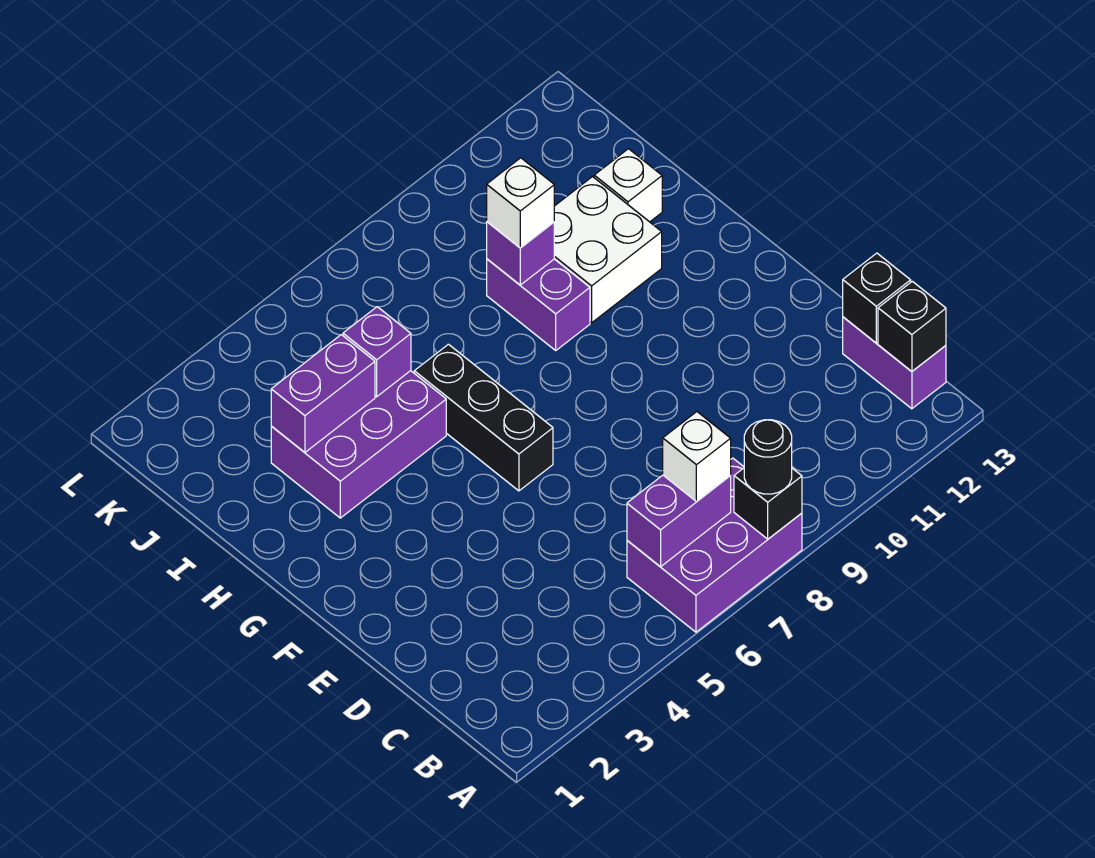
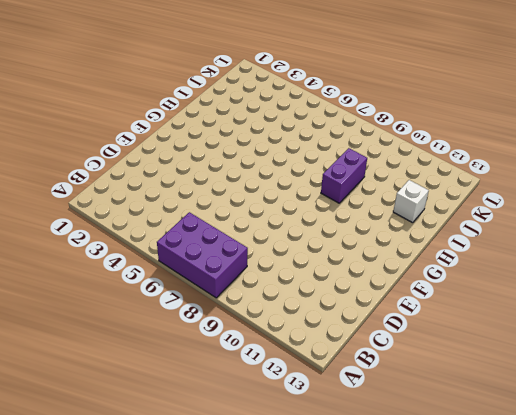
none -> purple 1x2 brick [843,317,946,409]
none -> black 1x3 brick [414,344,553,491]
none -> purple 2x3 brick [271,371,446,518]

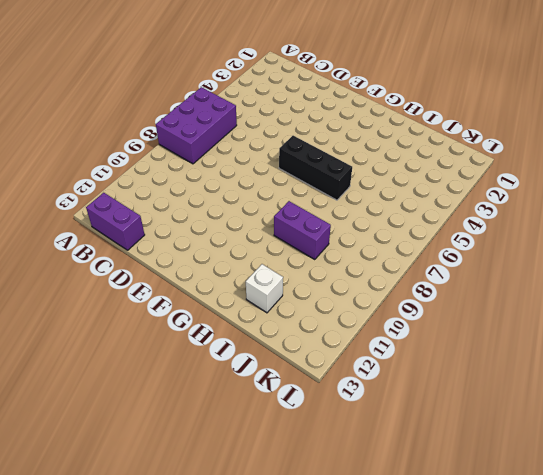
none -> purple 2x3 brick [271,371,446,518]
none -> white 2x2 brick [554,177,662,323]
none -> black 1x1 brick [734,468,802,539]

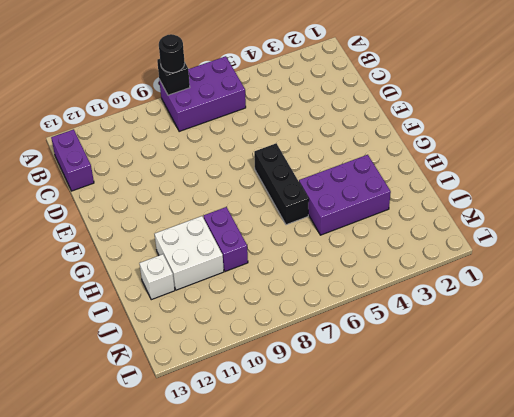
none -> purple 1x2 brick [627,475,731,567]
none -> black 1x1 brick [878,281,946,371]
none -> black 1x1 brick [843,253,911,343]

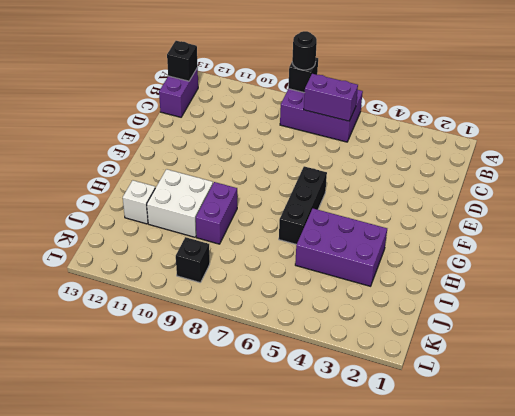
black 1x1 brick [176,237,210,283] -> black 1x1 brick moved to [843,253,911,343]
none -> purple 1x2 brick [271,335,375,452]
none -> purple 1x1 brick [343,307,411,397]
none -> purple 1x1 brick [487,222,554,285]

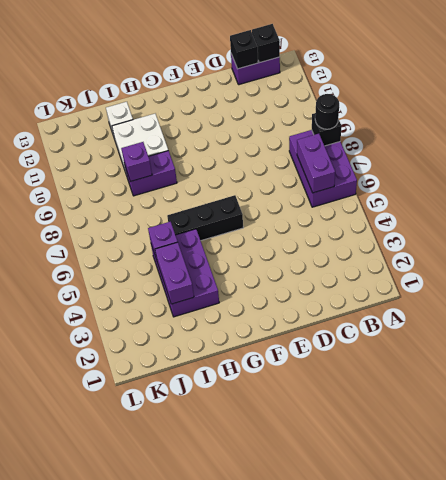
none -> white 1x1 brick [663,412,731,501]
none -> white 1x1 brick [487,158,554,248]

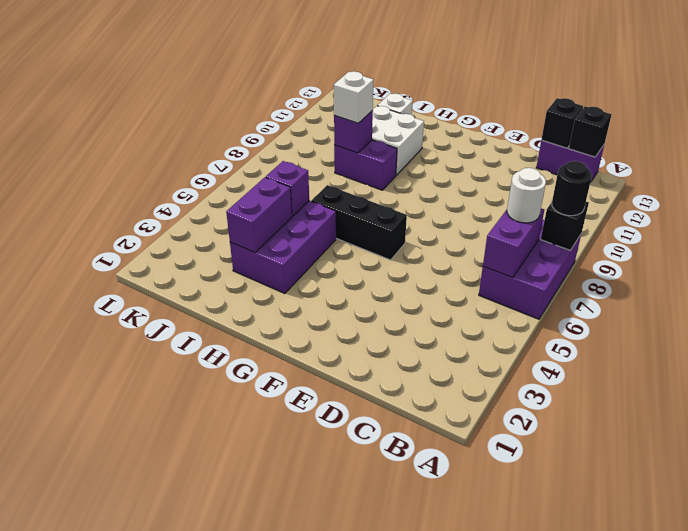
white 1x1 round brick [507,168,546,223] -> white 1x1 brick [663,412,731,501]

